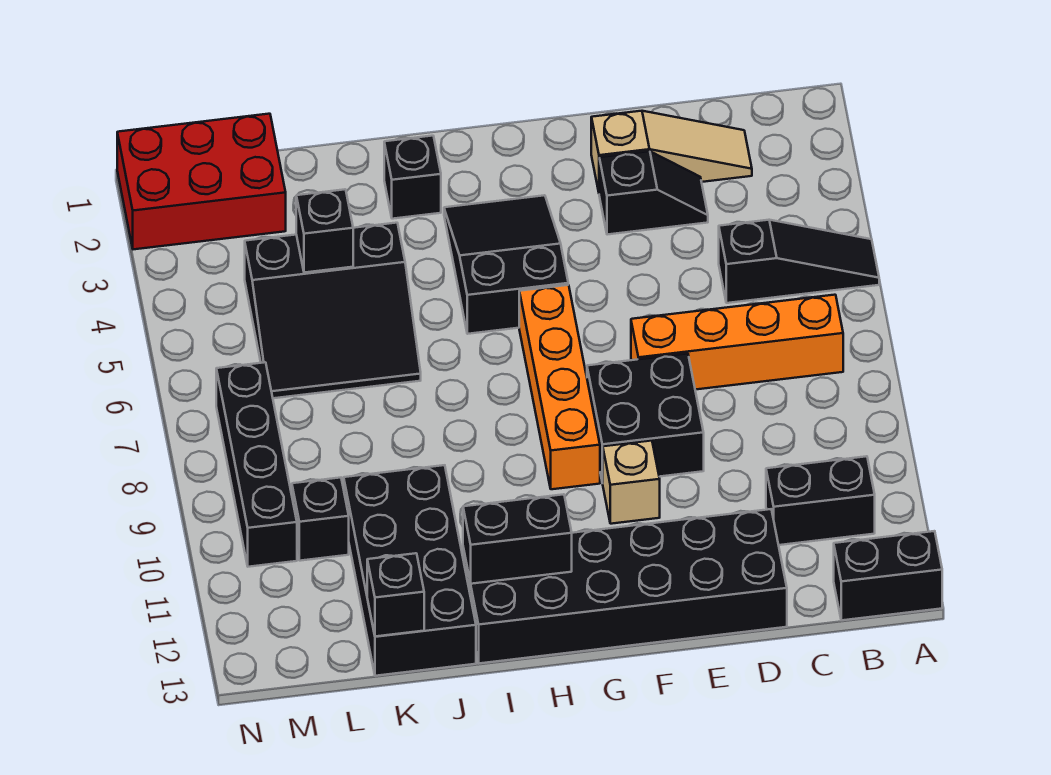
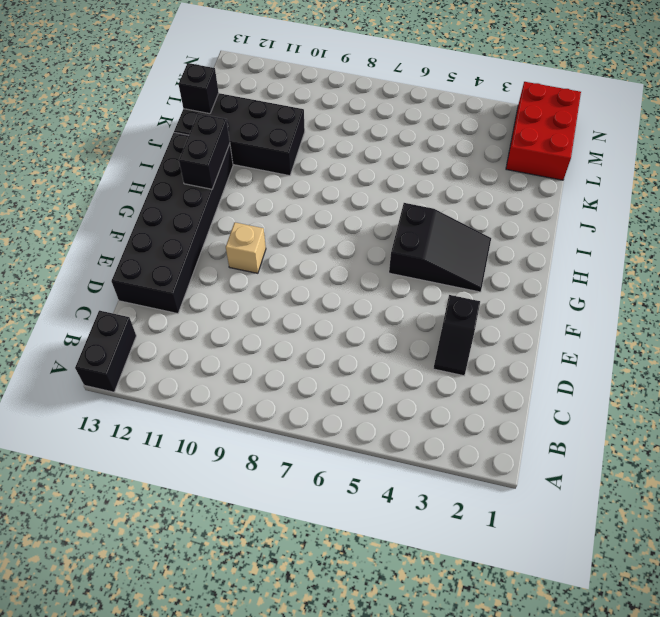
none -> black 1x3 slope [719,220,879,303]
none -> orange 1x4 brick [631,295,843,390]
none -> black 1x2 brick [766,456,875,545]

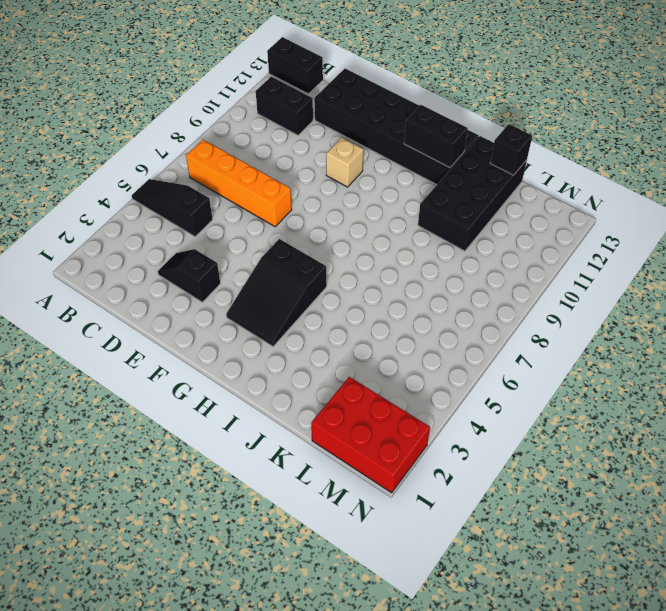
none -> tan 1x3 slope [591,111,752,192]
none -> black 2x2 brick [587,354,704,483]
none -> orange 1x4 brick [519,285,600,489]

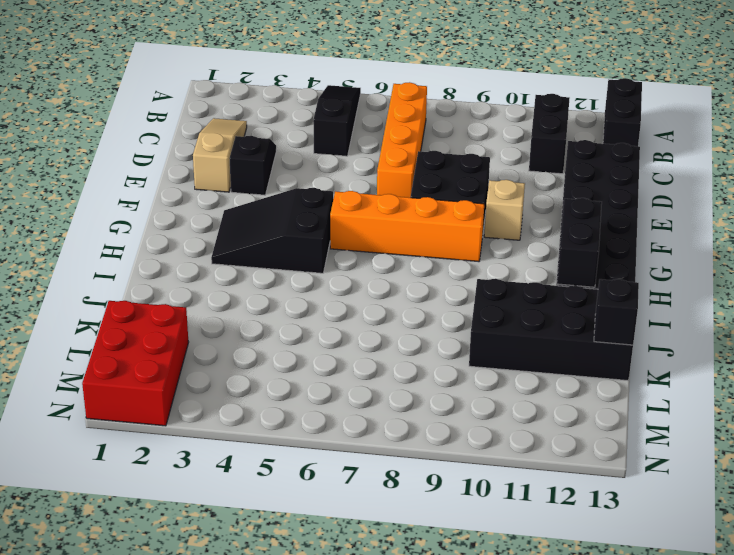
none -> black 1x1 brick [384,136,441,219]
none -> black 3x3 slope [245,223,421,398]
none -> black 1x1 brick [292,478,349,561]

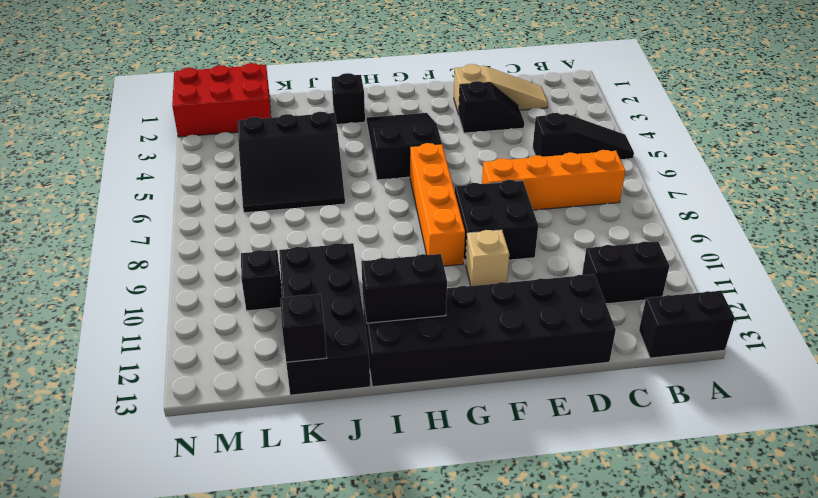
none -> black 1x4 brick [216,362,297,567]
none -> black 1x1 brick [296,189,353,273]

